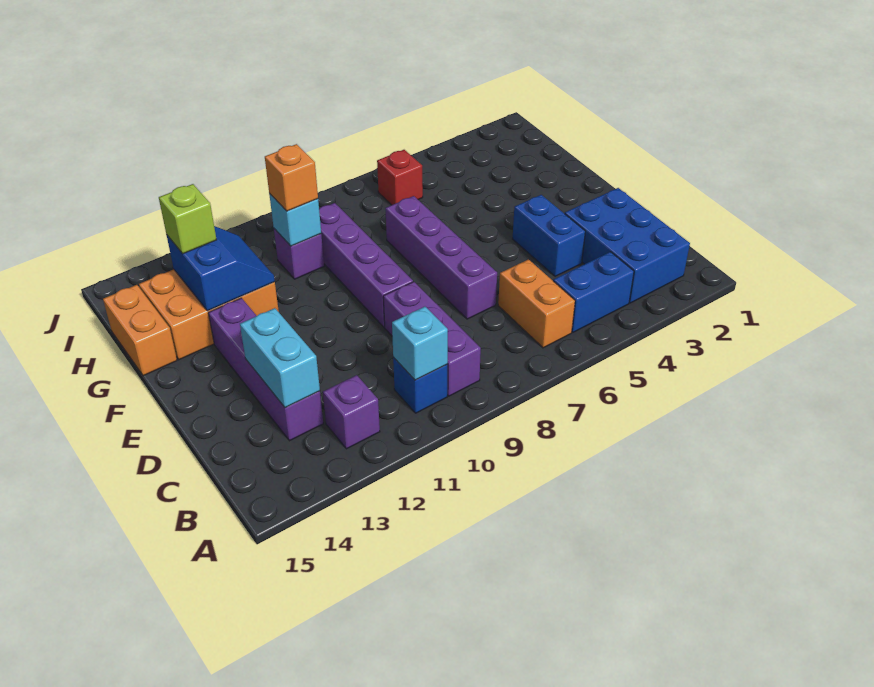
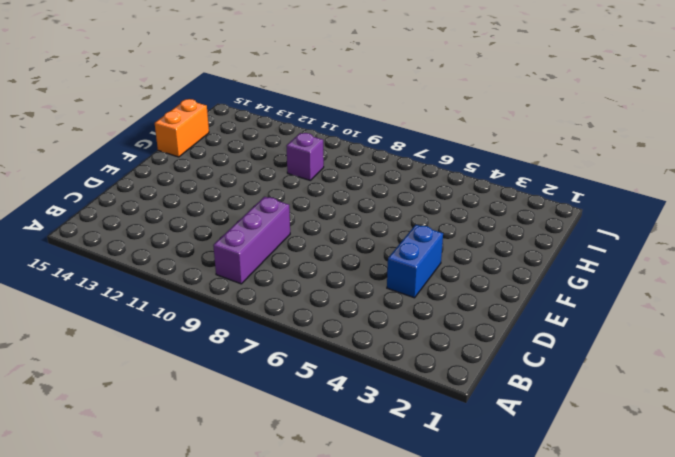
none -> blue 2x3 brick [565,188,690,303]
none -> blue 1x2 brick [553,252,634,332]
none -> orange 1x2 brick [498,260,575,348]

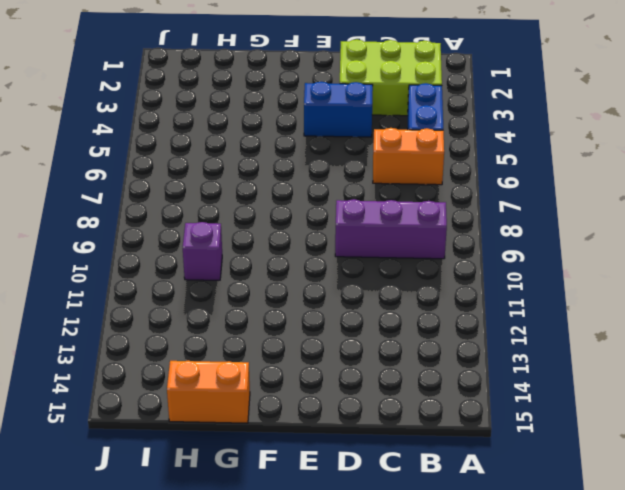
lime 2x3 brick [340,39,442,116] -> blue 2x3 brick [565,188,690,303]
none -> blue 1x1 brick [393,357,447,413]
none -> purple 1x1 brick [323,375,380,449]
none -> purple 1x4 brick [208,298,323,441]

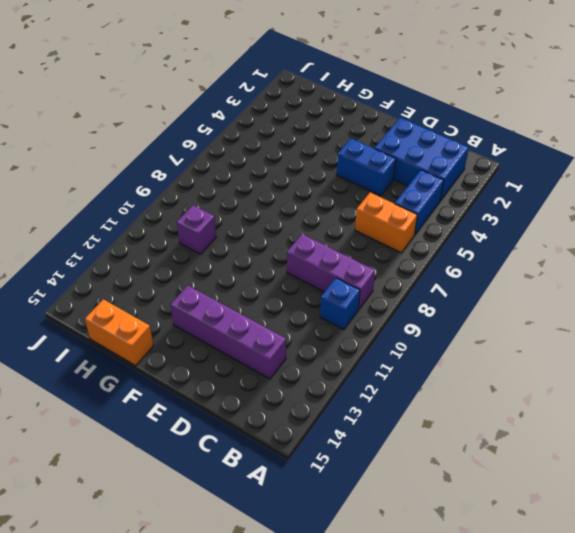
none -> purple 1x1 brick [323,375,380,449]
none -> purple 1x4 brick [385,196,497,319]
none -> purple 1x4 brick [319,203,413,327]

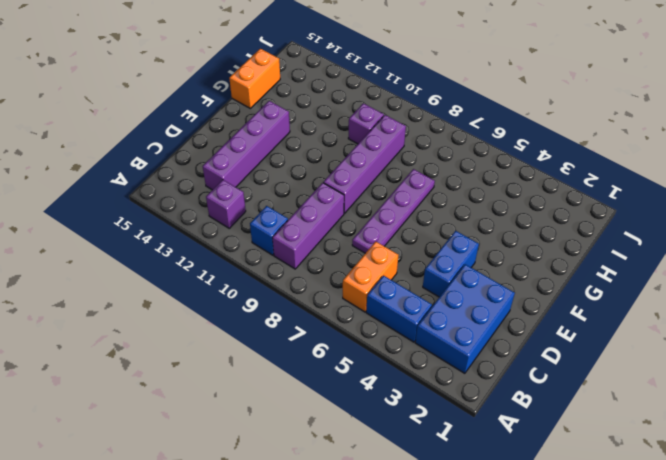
purple 1x4 plate [352,169,435,253] -> purple 1x4 brick [385,196,497,319]
none -> orange 2x3 brick [139,269,279,360]
none -> red 1x1 brick [377,150,423,205]
none -> cyan 1x1 brick [392,307,448,380]

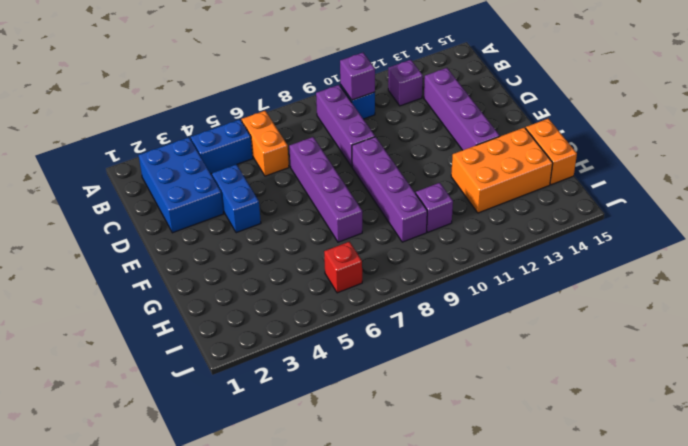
purple 1x1 brick [340,53,375,100] -> cyan 1x1 brick [392,307,448,380]
none -> cyan 1x2 brick [240,308,320,408]
none -> blue 2x2 slope [167,226,275,311]
none -> cyan 1x1 brick [269,193,321,246]

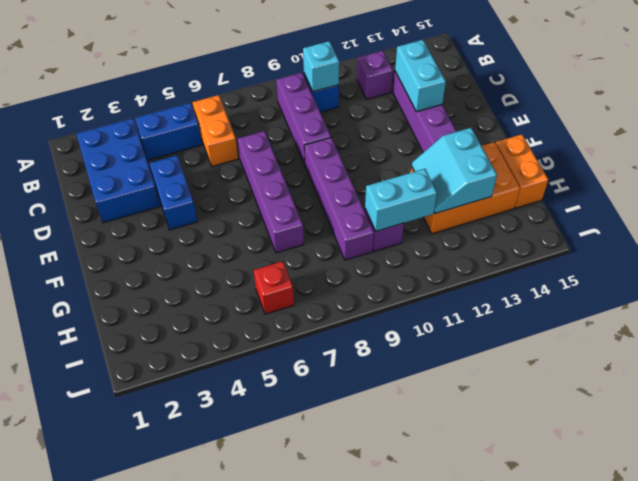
cyan 2x2 slope [412,128,497,214] -> blue 2x2 slope [167,226,275,311]
cyan 1x2 brick [365,169,437,231] -> cyan 1x1 brick [269,193,321,246]
none -> orange 1x1 brick [265,144,318,211]
none -> lime 1x1 brick [159,184,217,254]

